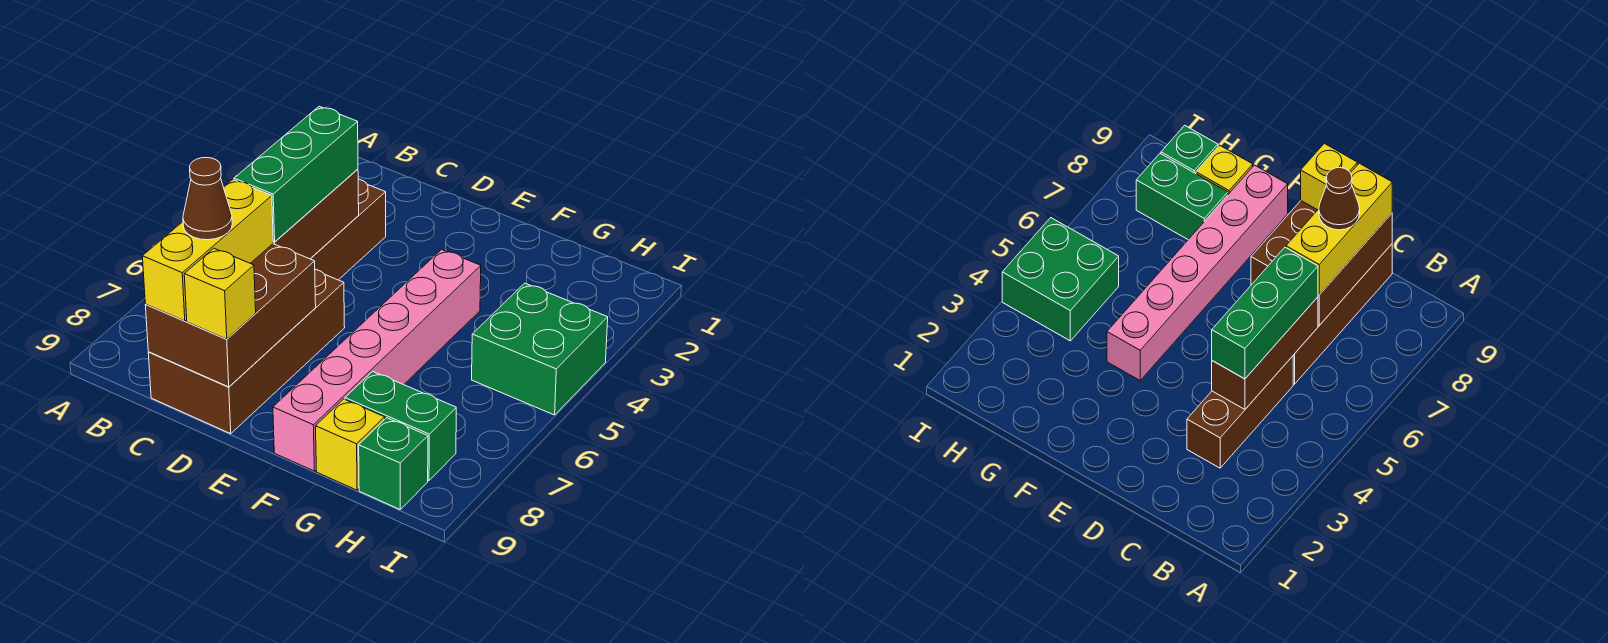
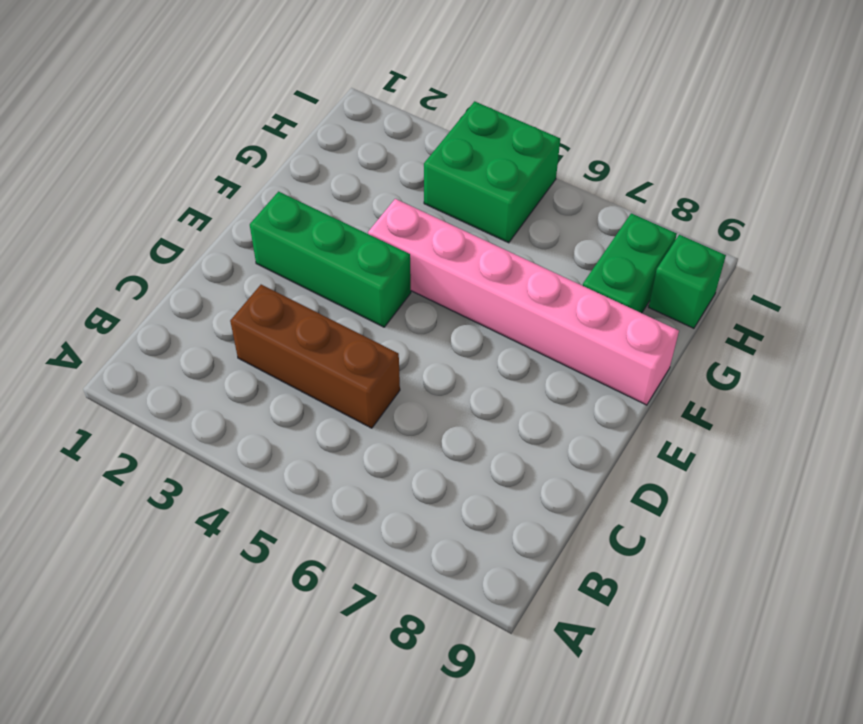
green 1x3 brick [250,192,411,327] -> green 1x3 brick moved to [234,106,358,242]
none -> brown 2x4 brick [148,270,345,434]
none -> yellow 1x1 brick [316,399,385,490]
none -> brown 1x3 brick [273,169,359,259]

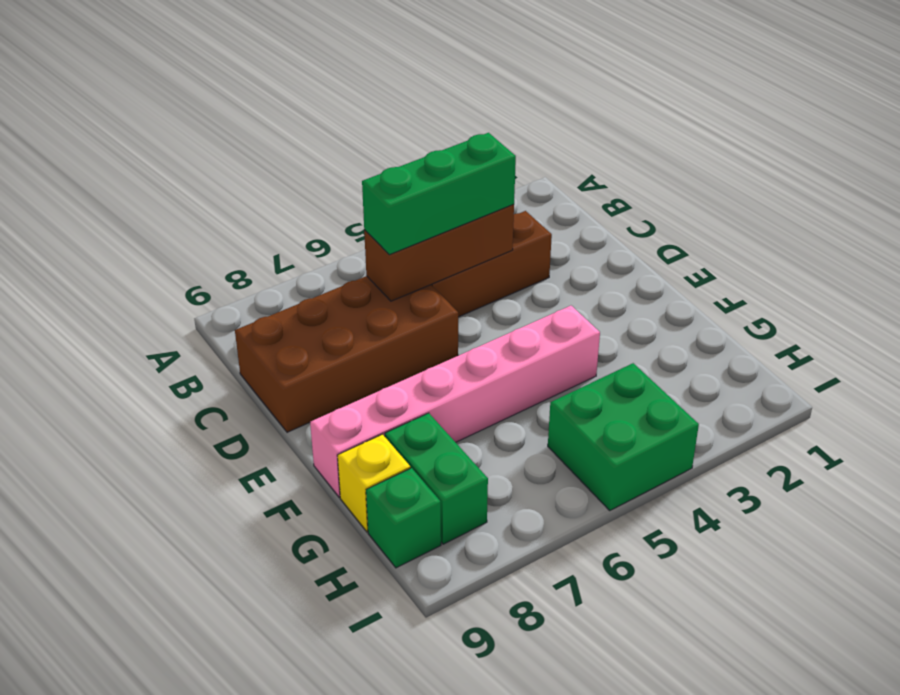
none -> brown 2x3 brick [146,244,316,387]
none -> yellow 1x3 brick [142,180,273,321]
none -> yellow 1x1 brick [184,248,256,339]

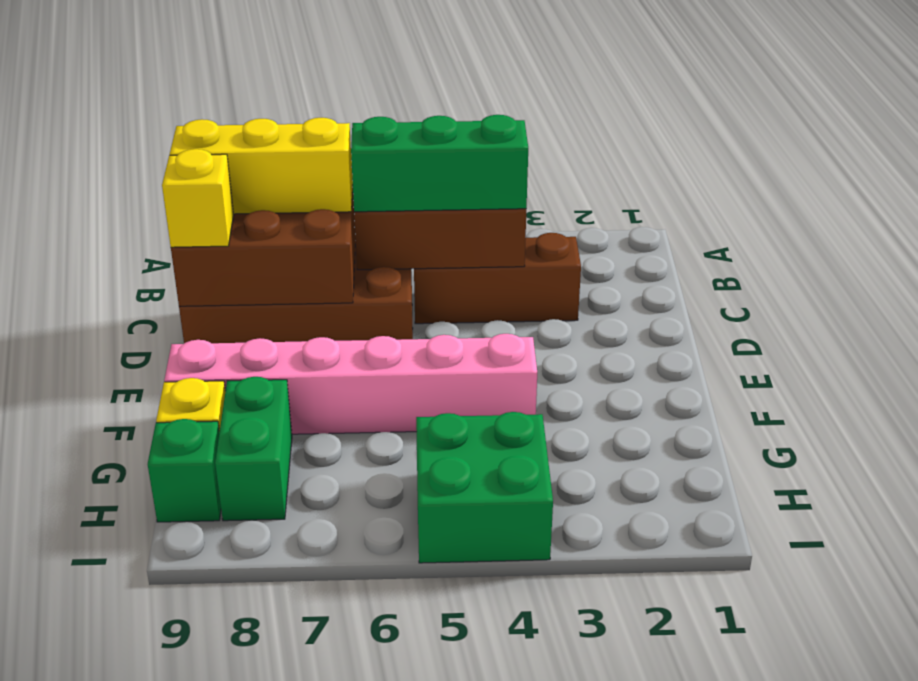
none -> brown 1x1 cone [183,158,232,240]

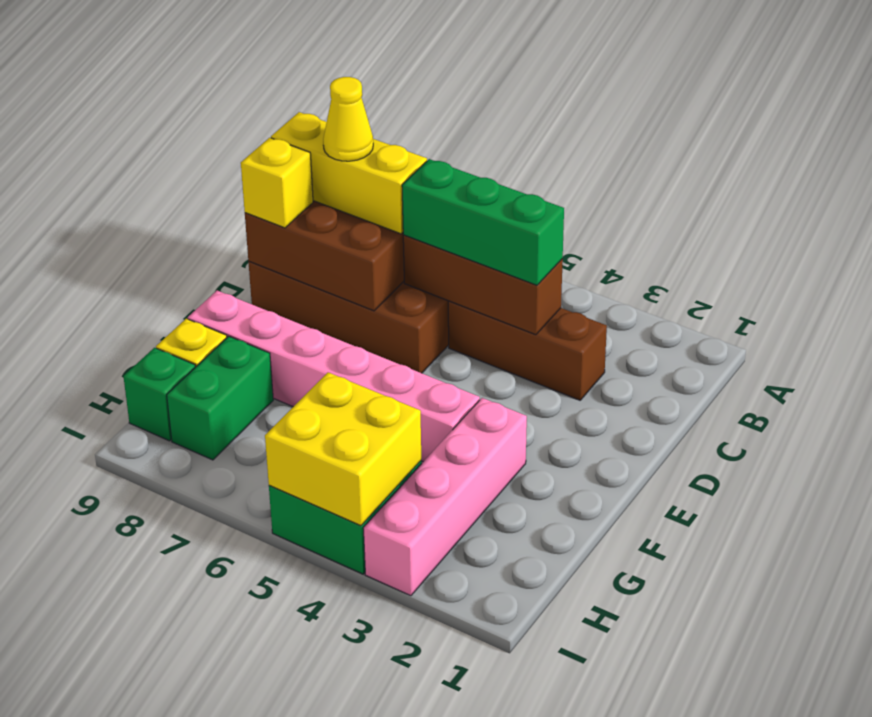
yellow 1x1 cone [323,77,373,161] -> brown 1x1 cone [183,158,232,240]
pink 1x4 brick [363,398,527,596] -> none
yellow 2x2 brick [265,372,421,526] -> none

